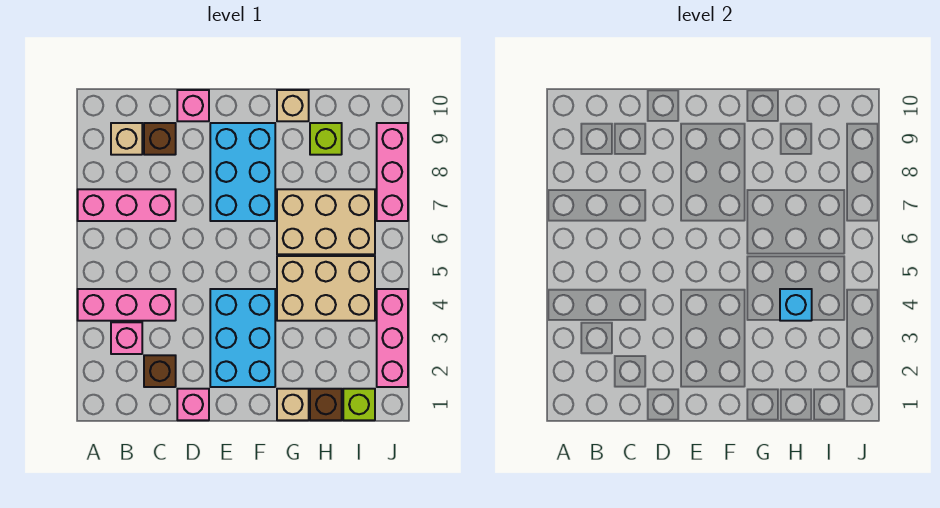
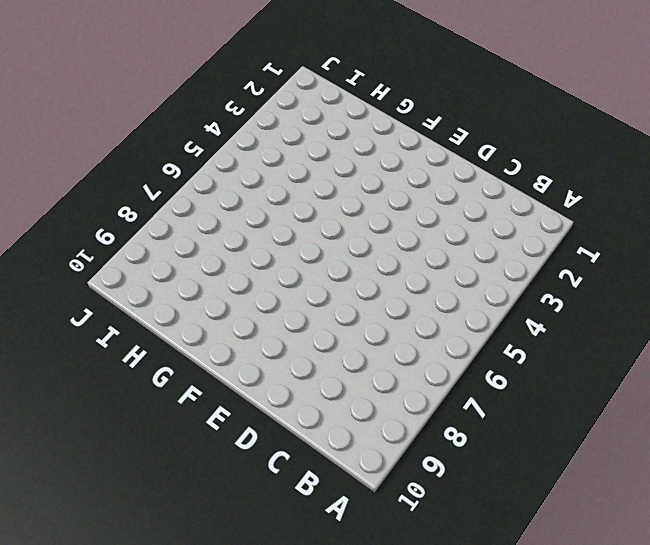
none -> pink 1x3 brick [78,289,176,321]
none -> pink 1x3 brick [78,189,176,221]
none -> pink 1x1 brick [111,322,142,354]

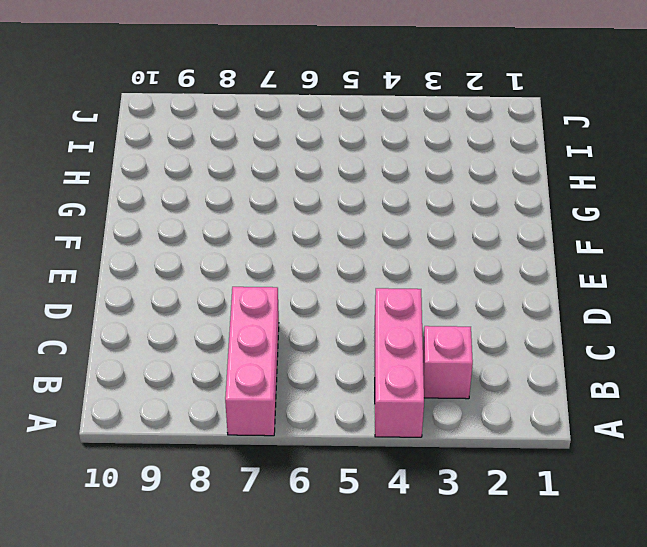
none -> tan 1x1 brick [111,123,142,155]
none -> brown 1x1 brick [144,355,176,387]
none -> brown 1x1 brick [144,123,176,155]

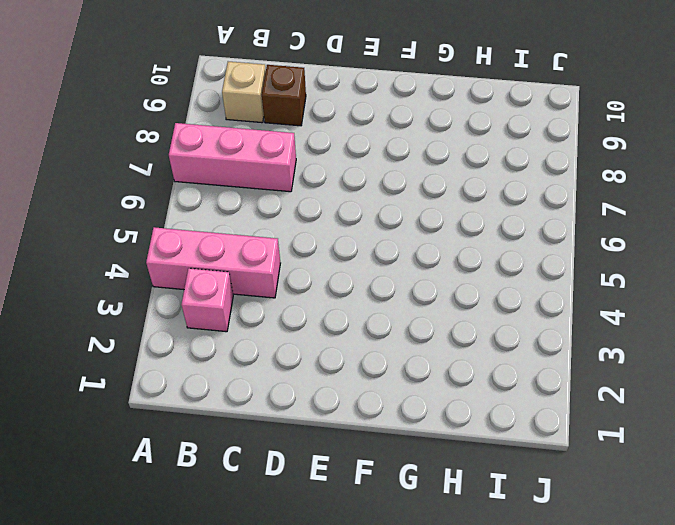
none -> brown 1x1 brick [144,355,176,387]
none -> pink 1x1 brick [177,389,209,420]
none -> pink 1x1 brick [177,90,209,121]

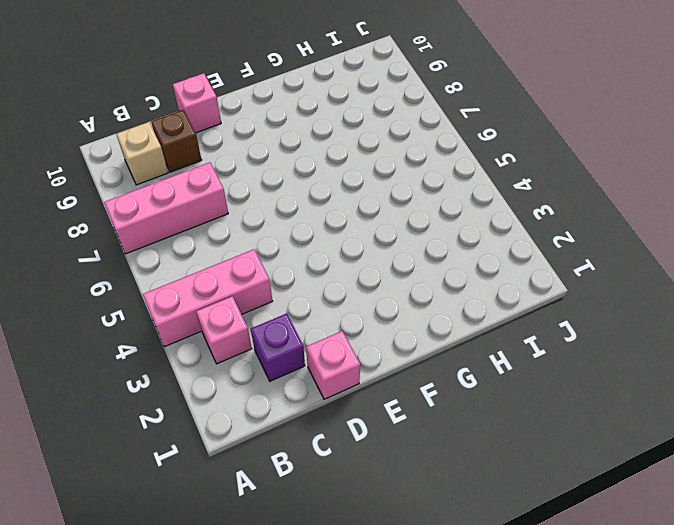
purple 1x1 brick [251,313,305,381] -> brown 1x1 brick [144,355,176,387]
none -> cyan 2x3 brick [210,289,275,387]
none -> cyan 2x3 brick [210,123,275,221]
none -> tan 1x1 brick [277,389,309,420]

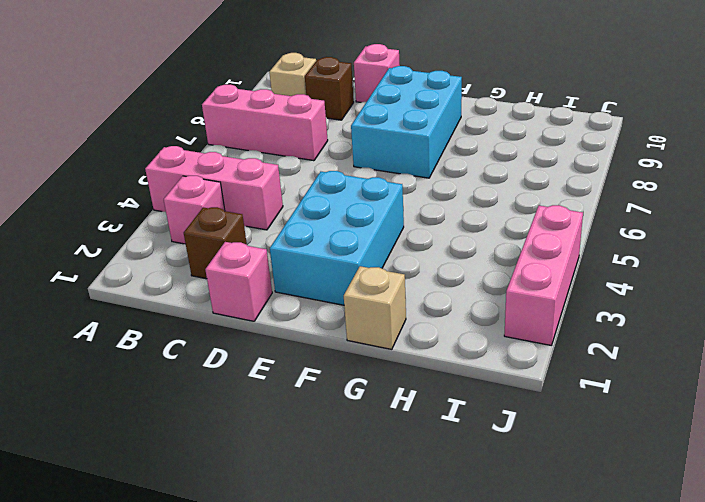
none -> tan 2x3 brick [277,256,375,321]
none -> tan 2x3 brick [277,189,375,254]
none -> tan 1x1 brick [277,90,309,121]

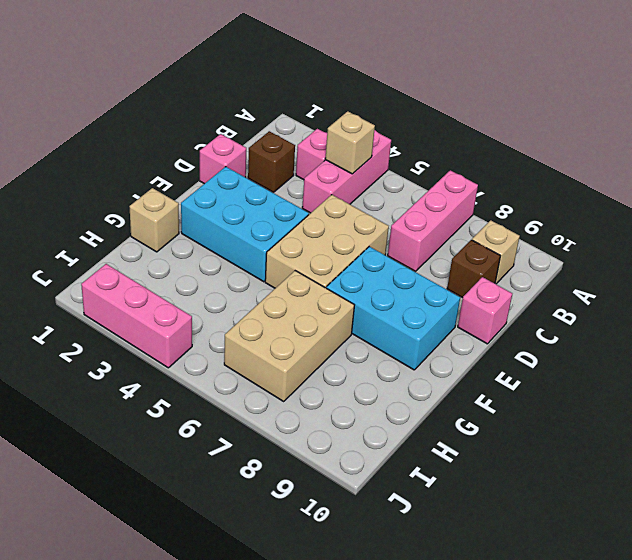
tan 1x1 brick [325,111,375,174] -> tan 1x1 brick moved to [277,90,309,121]
tan 2x3 brick [265,195,389,288] -> tan 2x3 brick moved to [277,256,375,321]
none -> brown 1x1 brick [310,389,342,420]
none -> lime 1x1 brick [310,123,342,155]
none -> lime 1x1 brick [343,389,375,420]

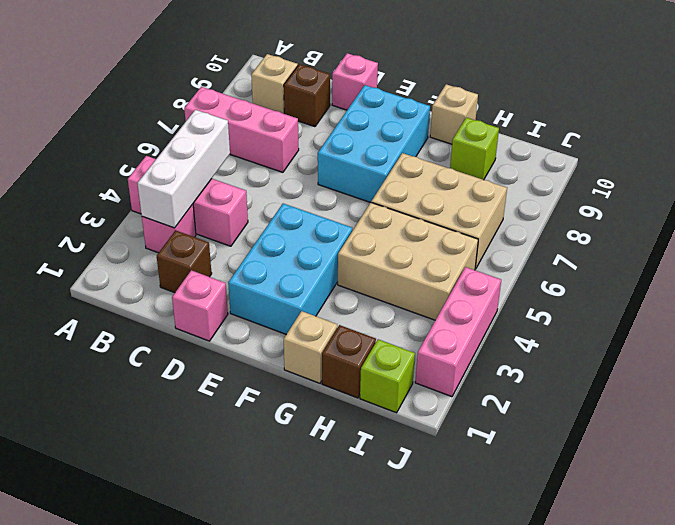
white 1x3 brick [137,110,230,228] -> none
none -> pink 1x3 brick [377,123,408,221]
none -> cyan 1x1 brick [780,289,812,321]

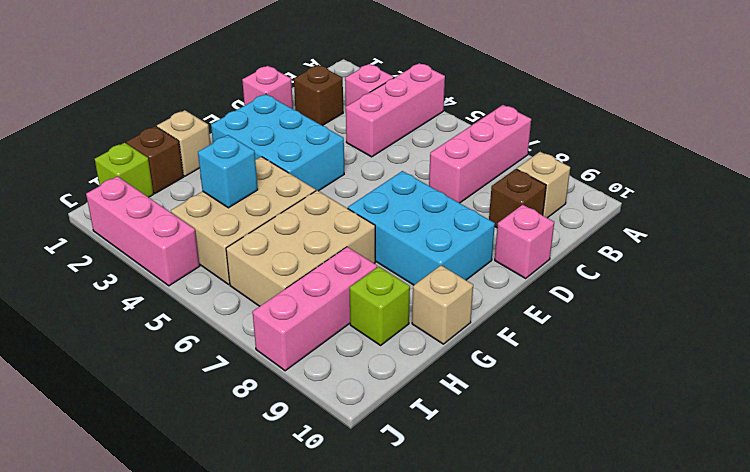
pink 1x3 brick [253,247,377,371] -> pink 1x3 brick turned to [377,123,408,221]

